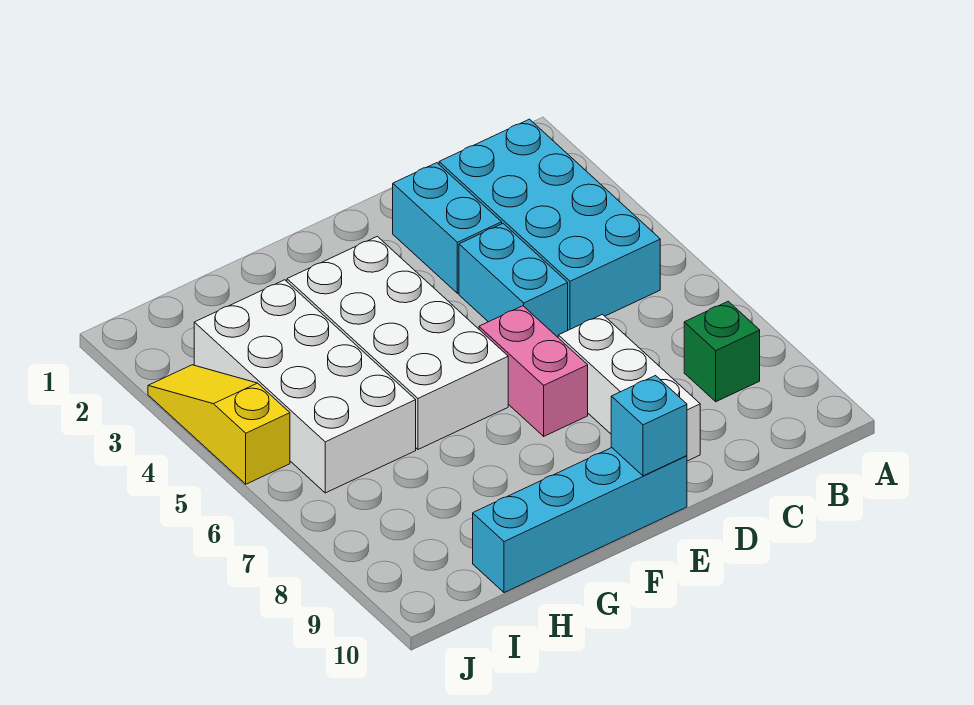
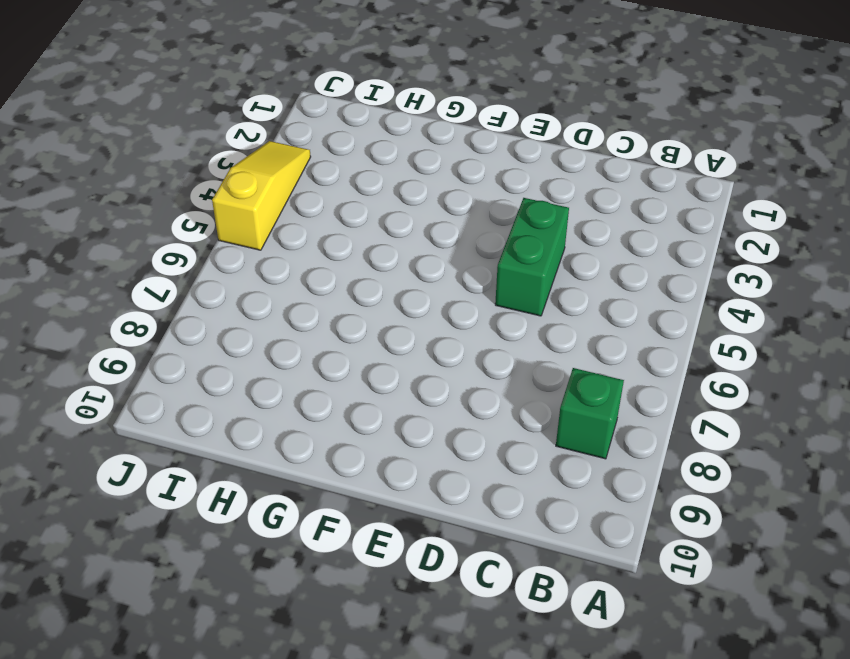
green 1x2 brick [495,198,569,316] -> cyan 1x2 brick [459,224,568,337]
none -> cyan 2x4 brick [439,119,660,330]
none -> cyan 1x2 brick [393,163,502,293]

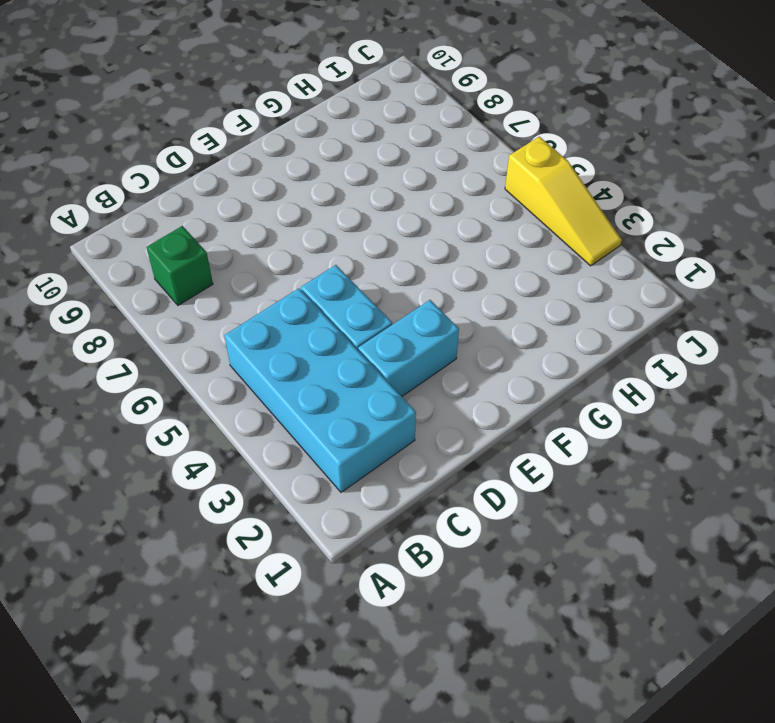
cyan 1x2 brick [358,300,459,396] -> cyan 1x2 brick turned to [393,163,502,293]
none -> white 1x3 brick [558,314,700,461]
none -> pink 1x2 brick [479,306,588,436]

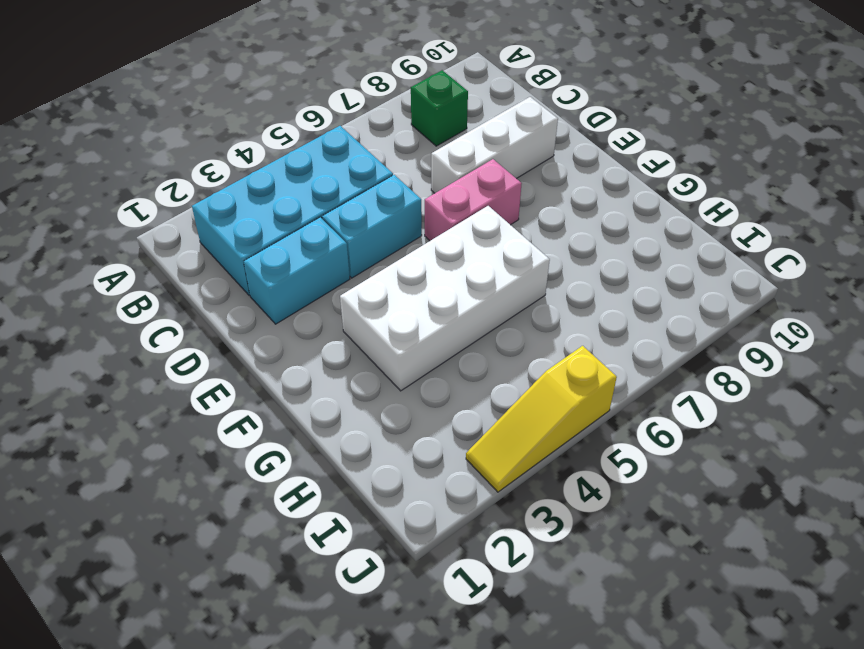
none -> cyan 1x4 brick [473,448,687,593]
none -> white 2x4 brick [194,280,416,493]

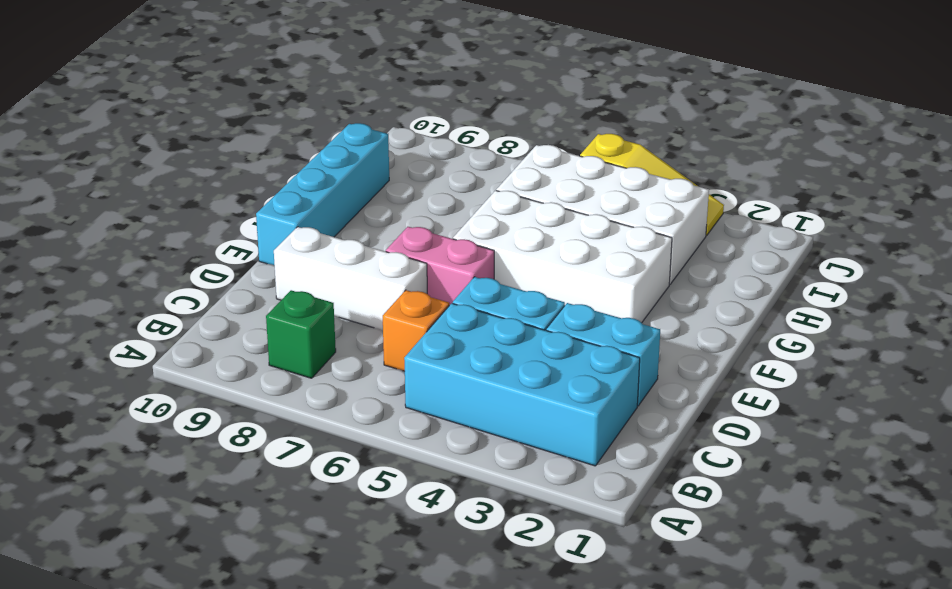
orange 1x1 brick [383,290,449,371] -> none
none -> cyan 1x1 brick [611,376,687,476]

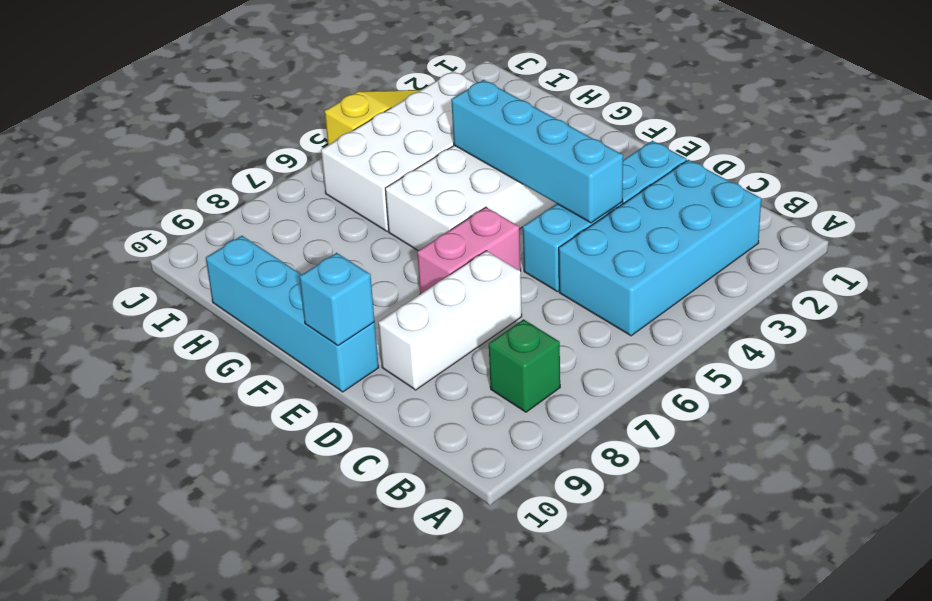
cyan 1x4 brick [451,80,623,223] -> none

